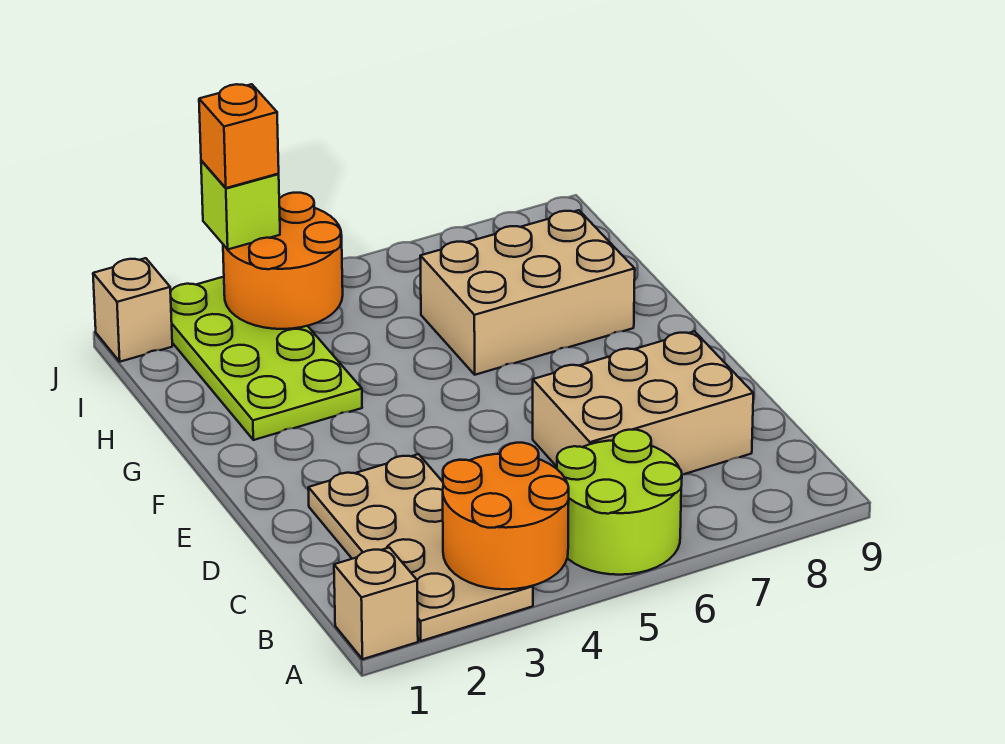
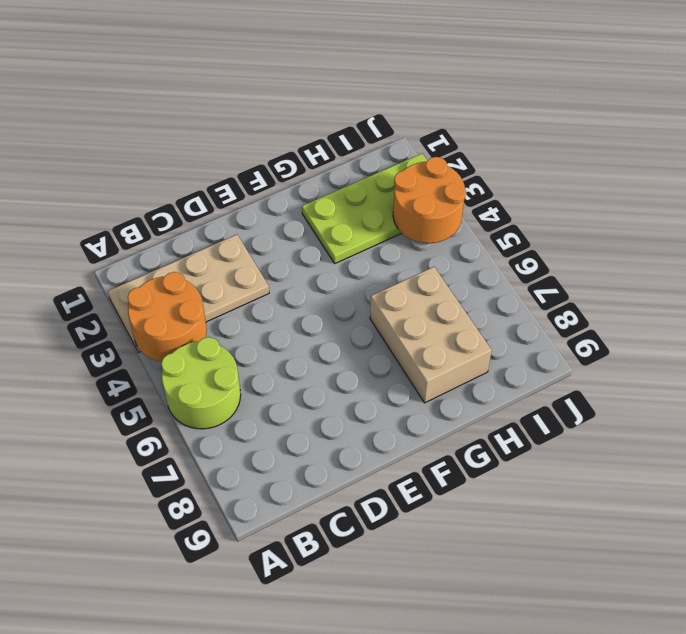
none -> tan 1x1 brick [334,548,418,659]
none -> tan 2x3 brick [533,331,753,475]

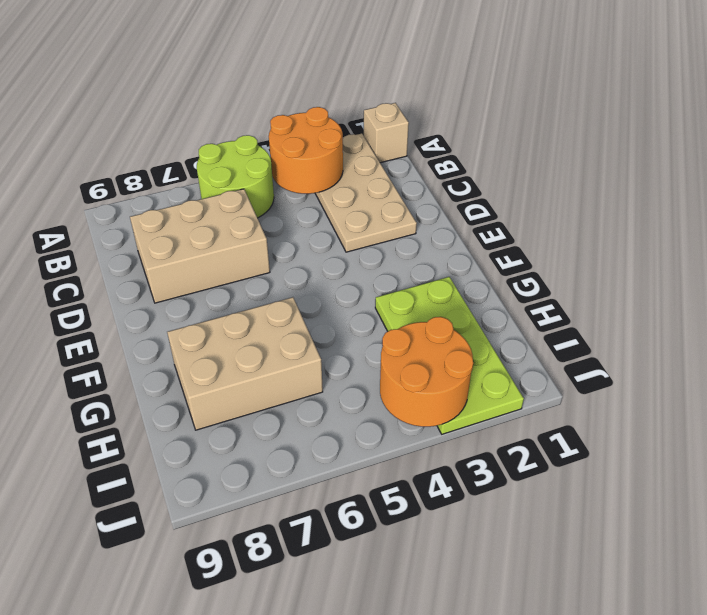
none -> tan 1x1 brick [93,258,172,362]
none -> lime 1x1 brick [201,160,280,249]

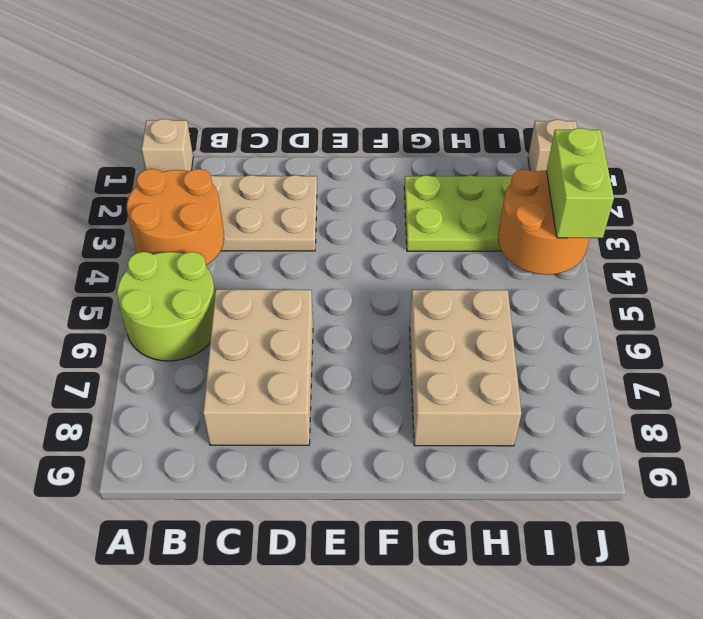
lime 1x2 brick [547,128,614,238] -> lime 1x1 brick [201,160,280,249]
none -> orange 1x1 brick [199,84,279,188]

